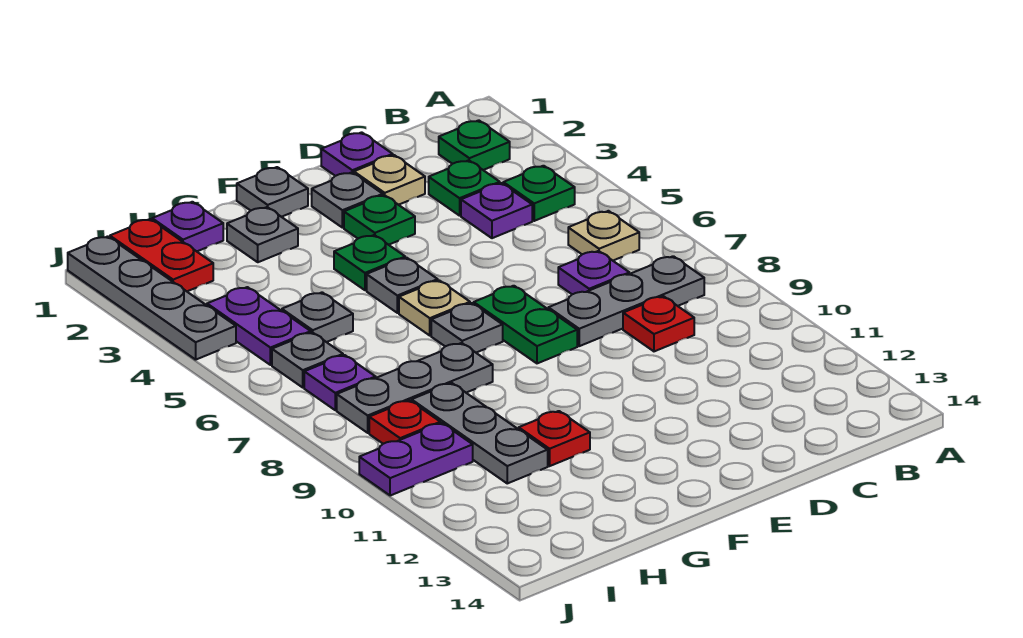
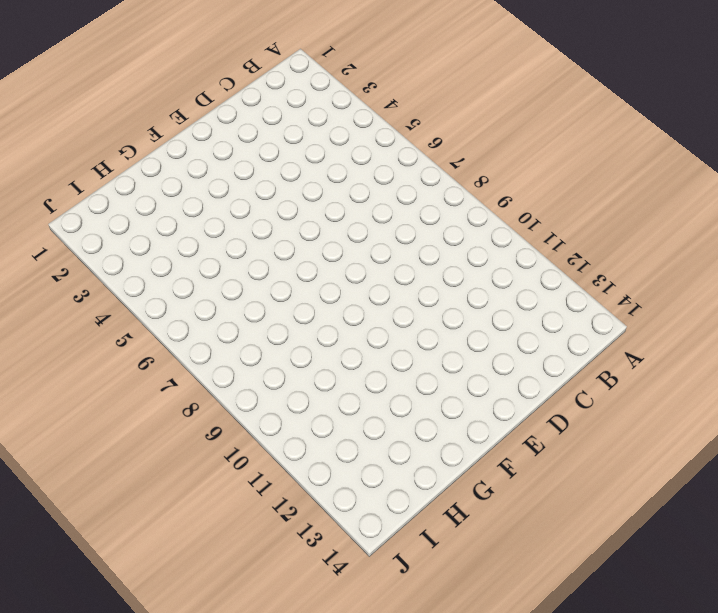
none -> green 1x1 plate [439,120,510,170]
none -> green 1x1 plate [503,166,575,221]
none -> tan 1x1 plate [568,211,639,261]
none -> grey 1x3 plate [548,256,704,346]

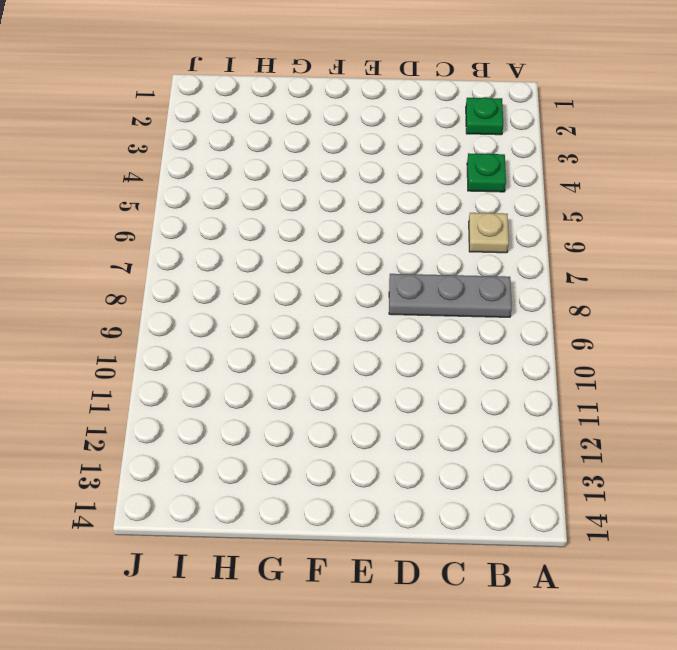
none -> green 1x1 plate [429,160,500,216]
none -> purple 1x1 plate [461,183,532,238]
none -> purple 1x1 plate [558,251,629,294]
none -> red 1x1 plate [623,296,694,351]

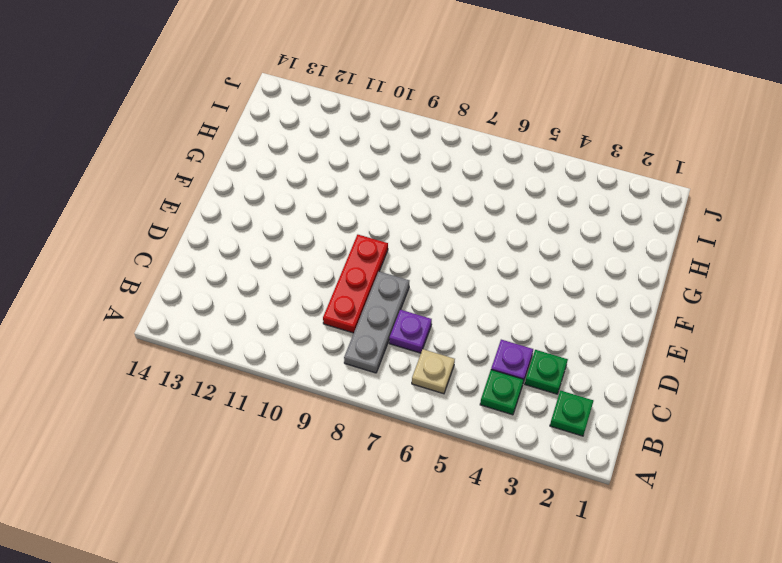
red 1x3 plate [323,235,388,333] -> red 1x1 plate [623,296,694,351]
none -> purple 1x1 plate [321,132,393,176]
none -> tan 1x1 plate [354,155,425,205]
none -> grey 1x1 plate [312,172,383,228]
none -> green 1x1 plate [344,195,415,245]

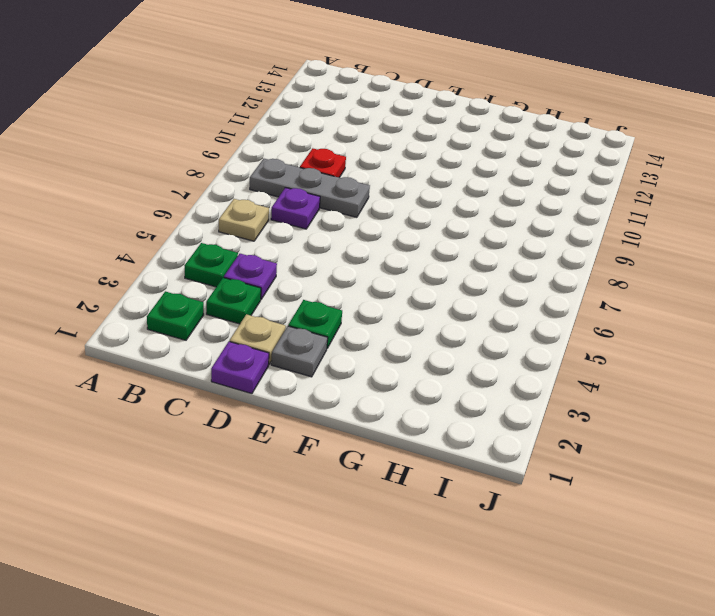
none -> green 1x2 plate [474,286,577,363]
none -> grey 1x1 plate [237,167,308,217]
none -> green 1x1 plate [334,235,405,290]
none -> grey 1x1 plate [367,258,438,313]

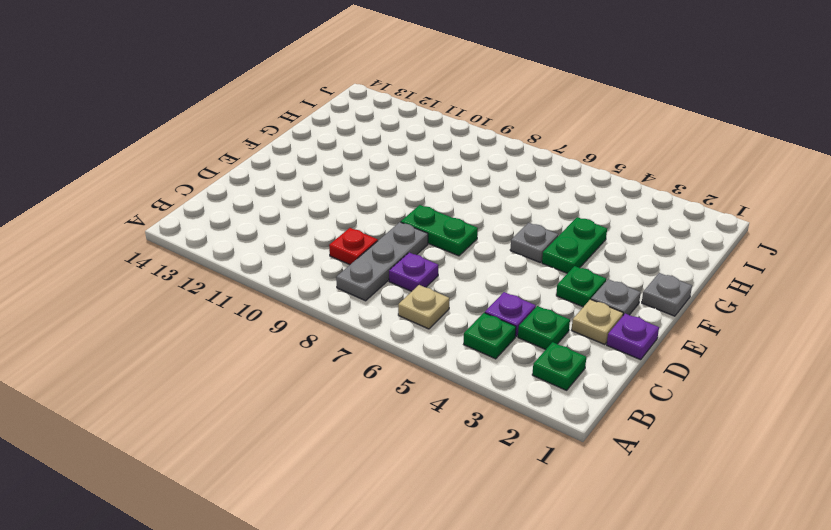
green 1x2 plate [542,217,607,273] -> green 1x1 plate [334,235,405,290]
none -> tan 1x1 plate [399,280,470,335]
none -> grey 1x1 plate [431,303,503,353]
none -> grey 1x1 plate [227,207,298,262]
none -> grey 1x3 plate [337,343,493,433]

